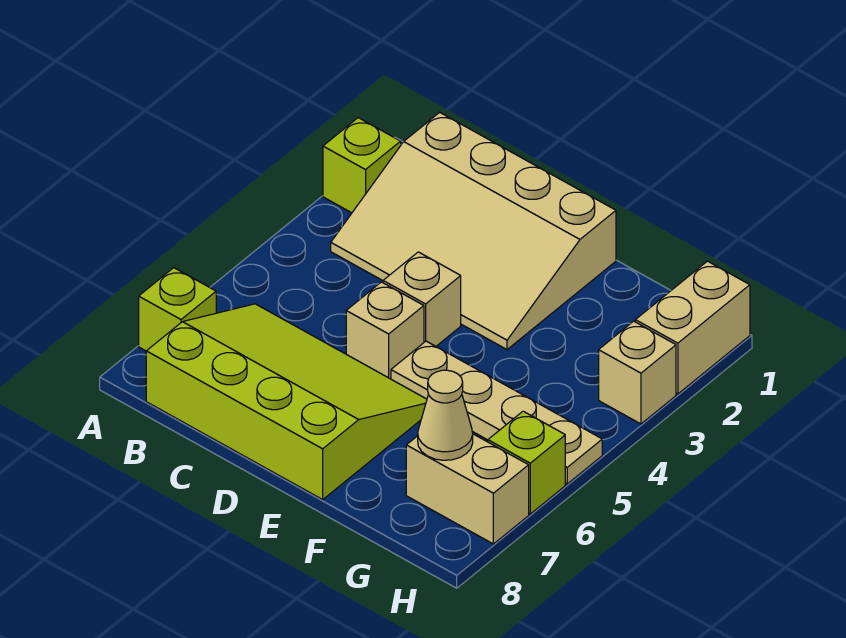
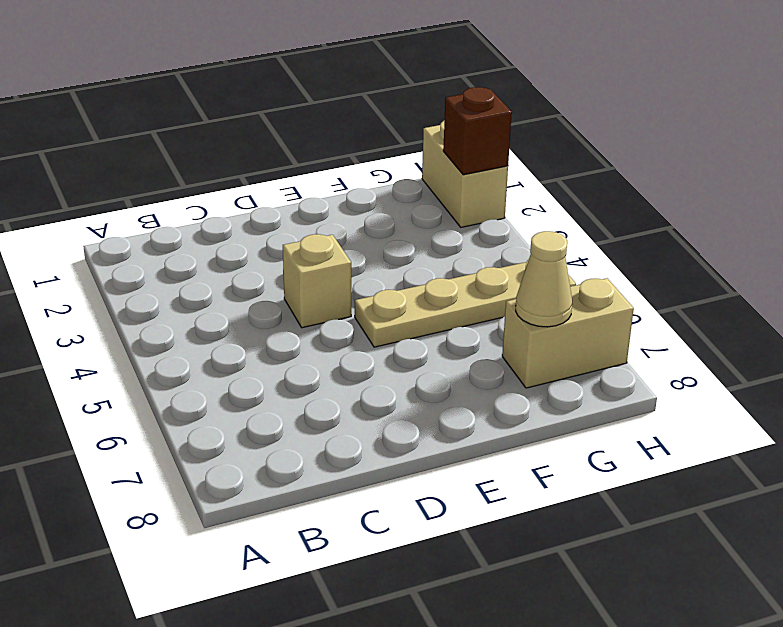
brown 1x1 brick [443,87,512,175] -> none
none -> lime 1x1 brick [323,118,401,213]
none -> lime 1x1 brick [139,268,216,351]
none -> tan 3x4 slope [331,112,616,349]

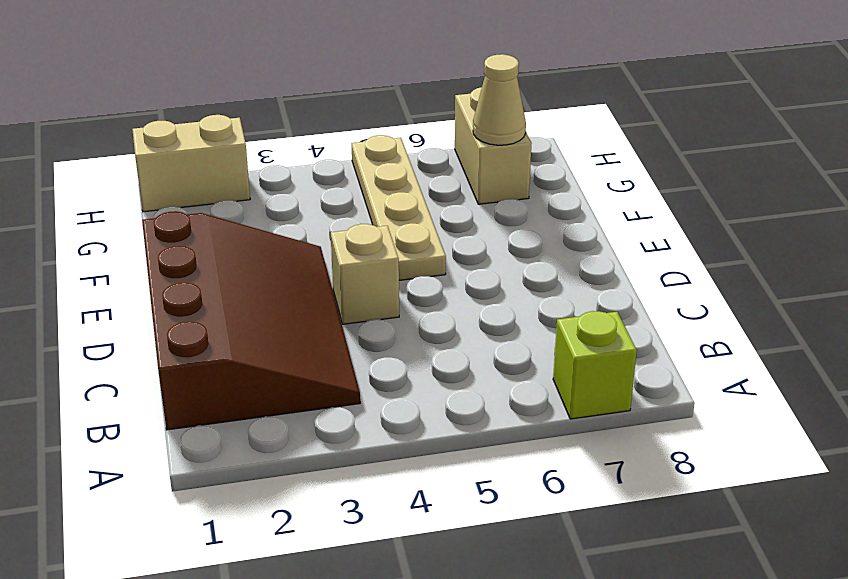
brown 3x4 slope [142,211,360,430] -> tan 3x4 slope [331,112,616,349]
none -> lime 1x1 brick [323,118,401,213]
none -> lime 3x4 slope [146,304,427,500]
none -> tan 1x1 brick [346,282,424,379]

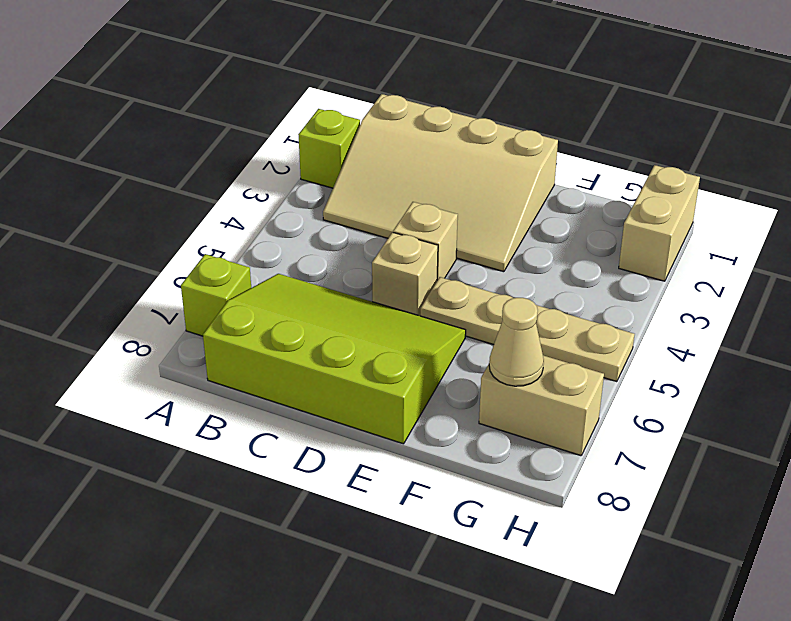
none -> tan 1x1 brick [599,321,676,424]
none -> lime 1x1 brick [488,411,565,514]

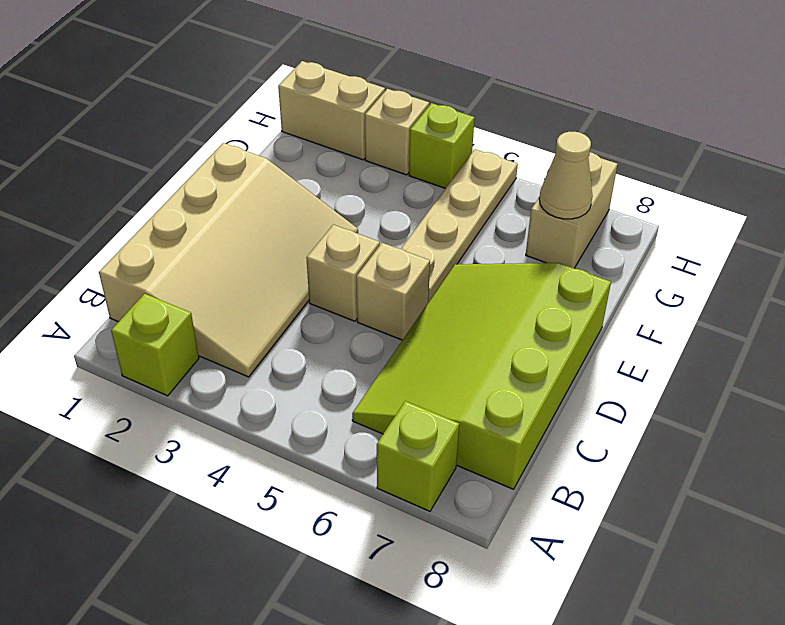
lime 1x1 brick [409,103,475,188] -> lime 1x1 brick moved to [488,411,565,514]

